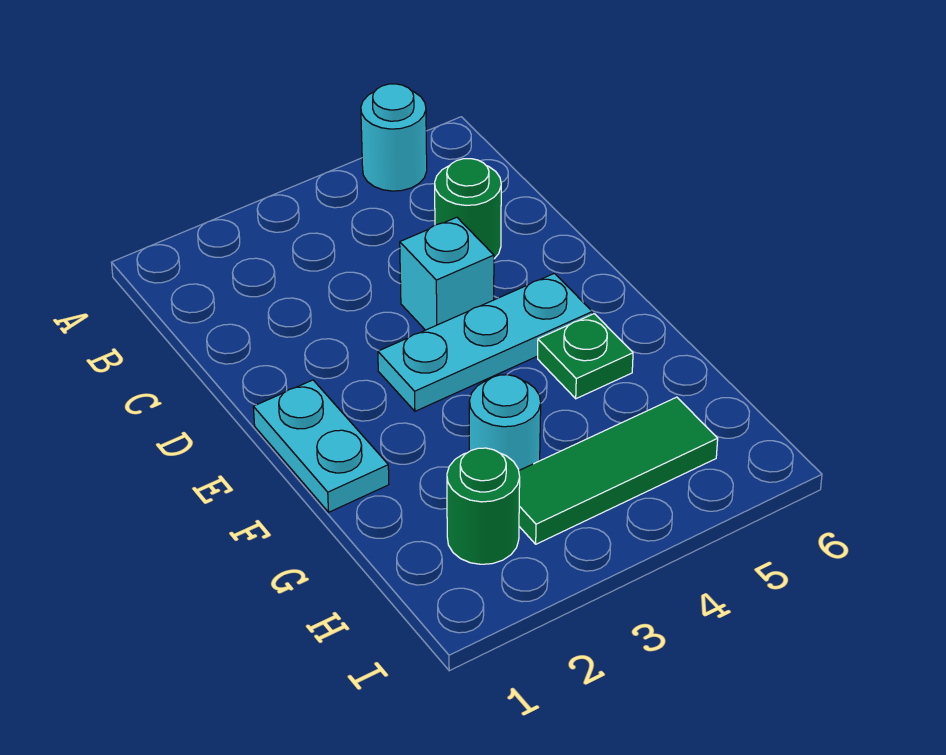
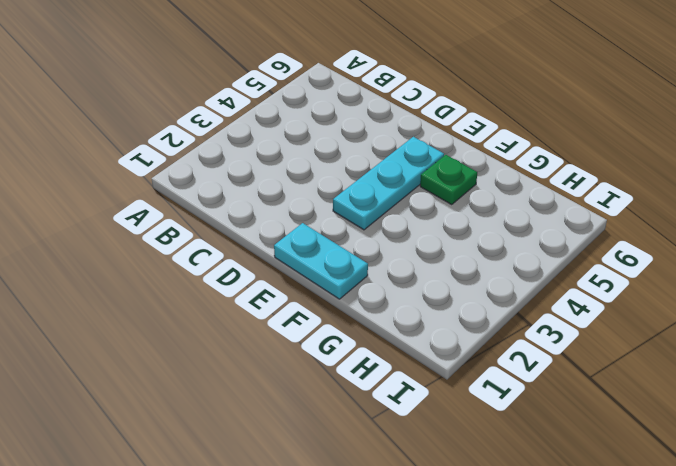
none -> cyan 1x1 round brick [361,84,427,191]
none -> green 1x1 round brick [435,159,501,259]

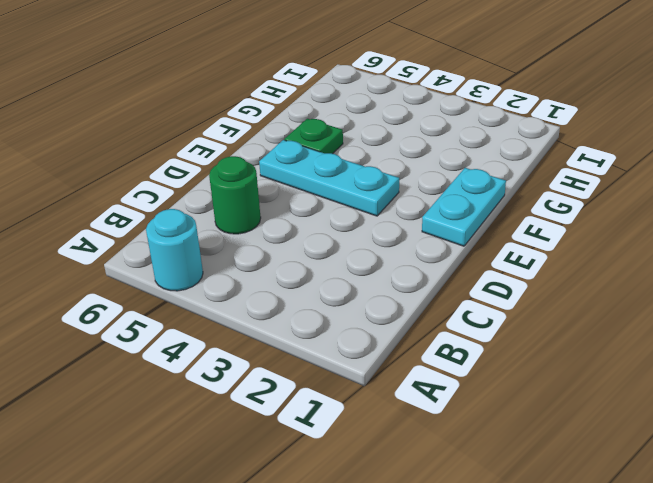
none -> cyan 1x1 brick [400,217,494,330]
none -> cyan 1x1 round brick [469,375,541,470]

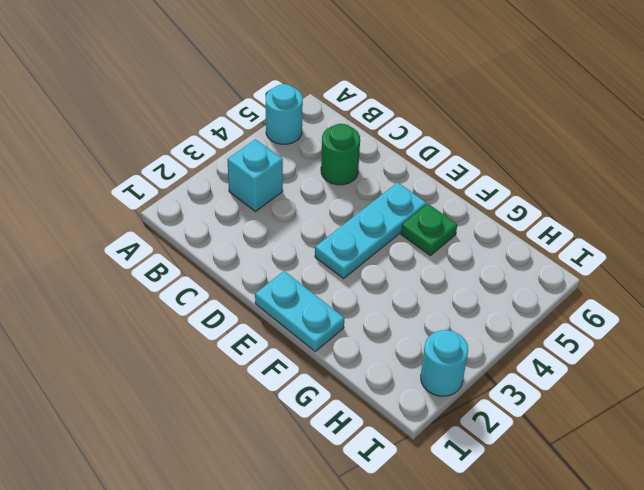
cyan 1x1 brick [227,139,283,212] -> cyan 1x1 brick moved to [400,217,494,330]
cyan 1x1 round brick [421,330,468,396] -> cyan 1x1 round brick moved to [469,375,541,470]
none -> green 1x1 round brick [447,448,520,564]
none -> green 1x3 tile [519,397,718,544]

